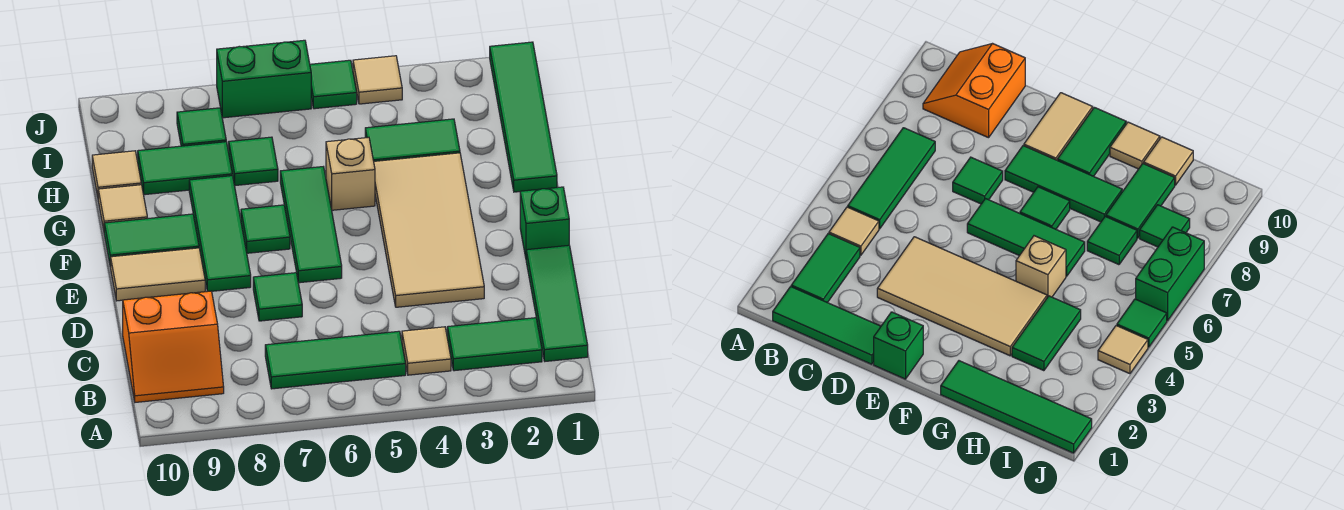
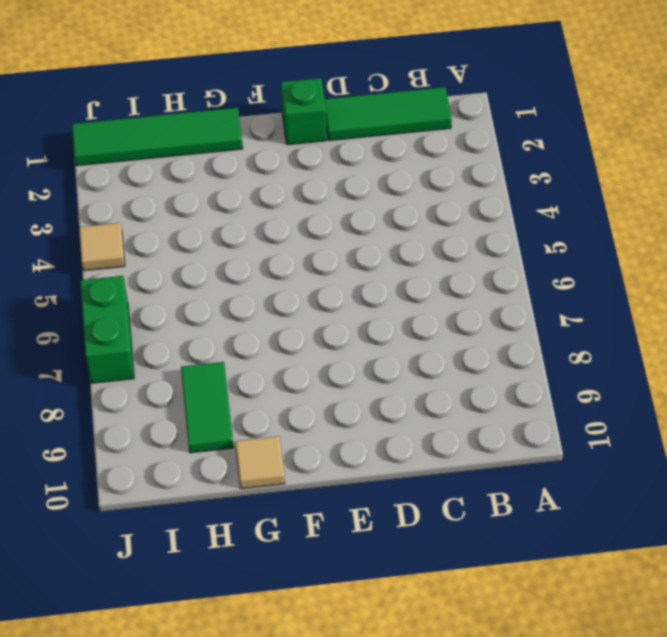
none -> green 1x2 tile [447,318,542,371]
none -> tan 1x1 tile [402,327,451,375]
none -> green 1x3 tile [265,331,406,389]

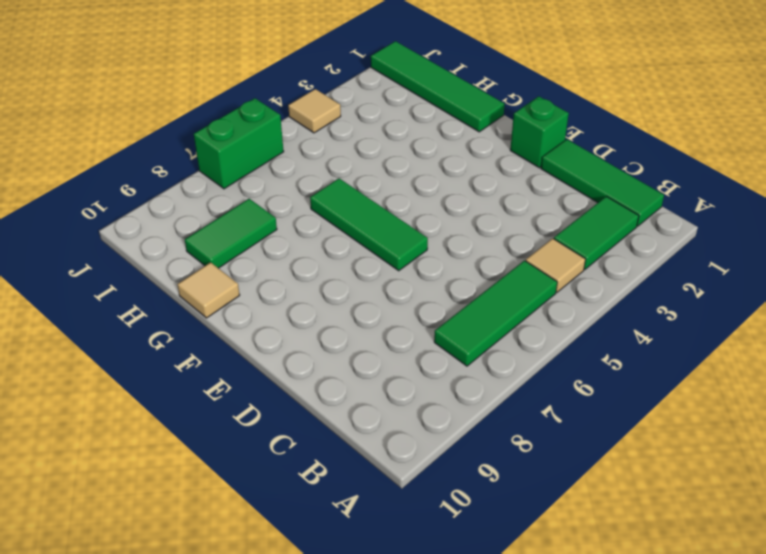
none -> orange 2x2 slope [123,291,224,402]
none -> tan 2x4 tile [374,153,484,307]
none -> green 1x1 tile [253,273,302,321]

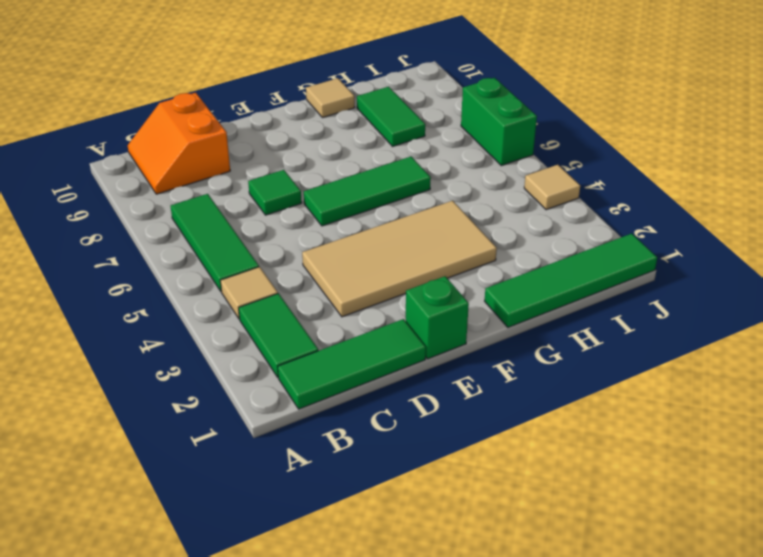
none -> green 1x3 tile [189,176,251,291]
none -> tan 1x2 tile [111,248,205,301]
none -> green 1x1 tile [241,205,290,253]

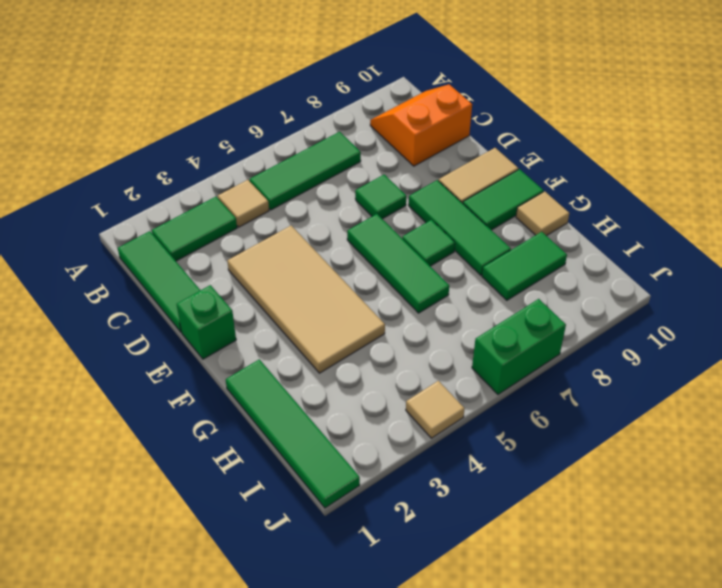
none -> tan 1x1 brick [326,137,375,210]
none -> green 1x2 tile [365,119,460,161]
none -> green 1x1 tile [229,137,278,186]

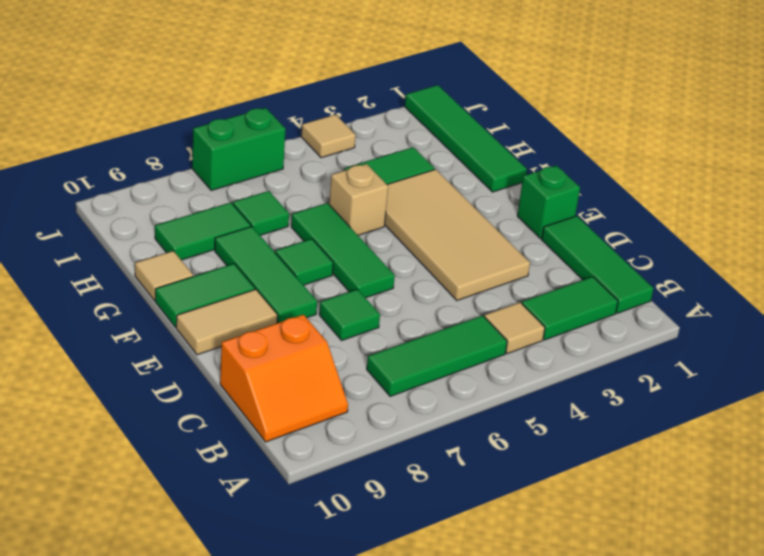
none -> tan 1x1 tile [92,151,141,196]
none -> green 1x1 tile [177,108,226,146]
none -> green 1x1 tile [310,60,357,109]

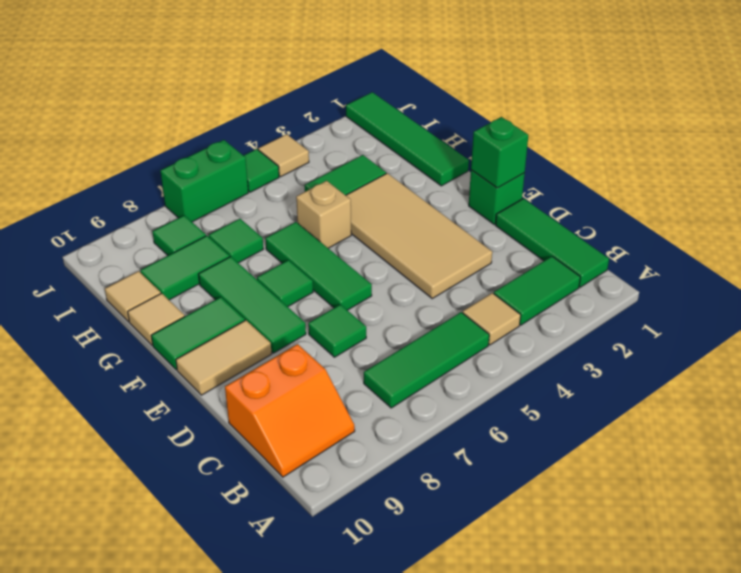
green 1x1 brick [471,117,528,188] -> none

